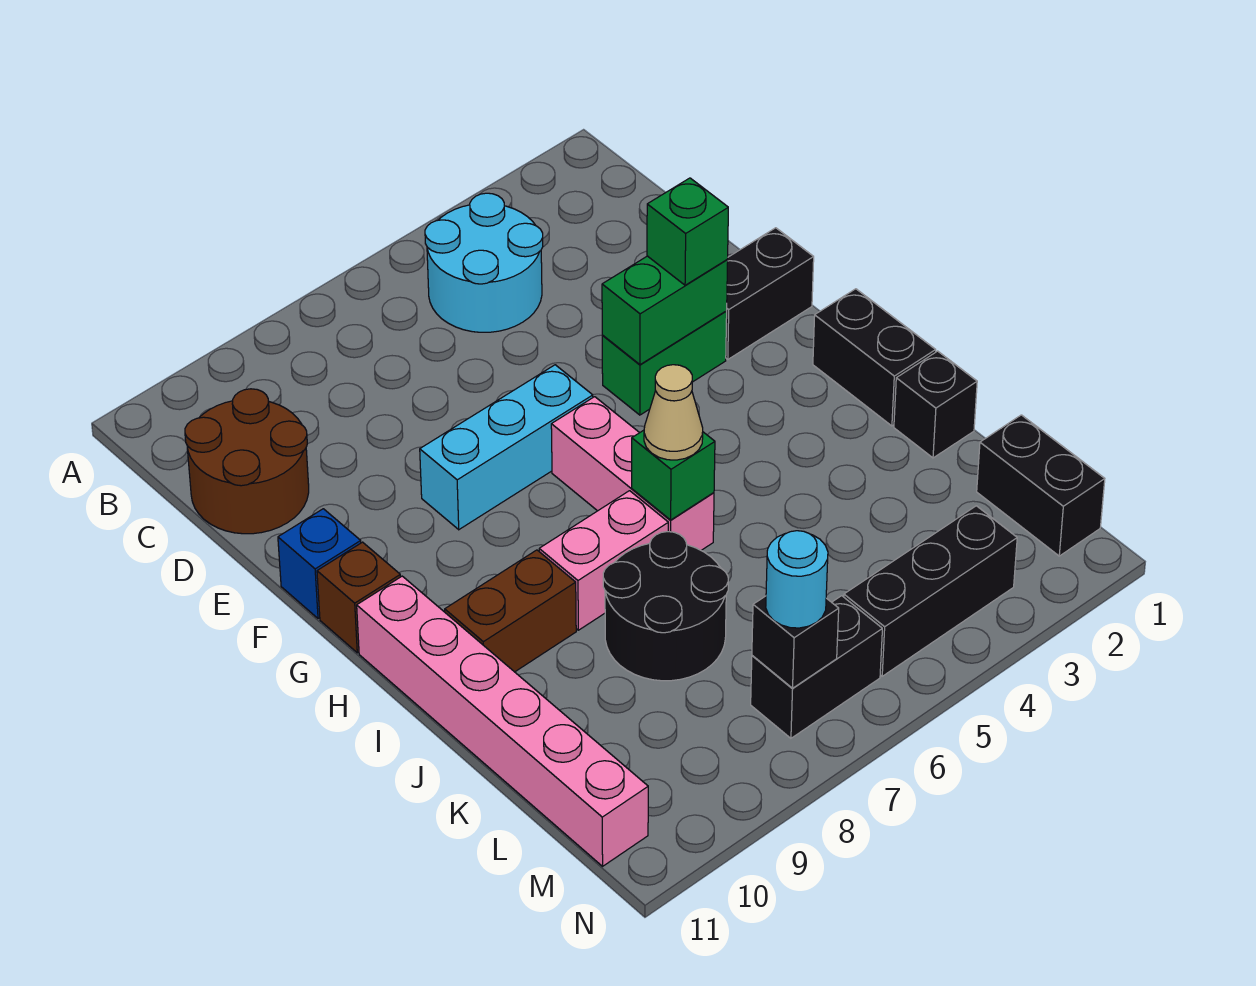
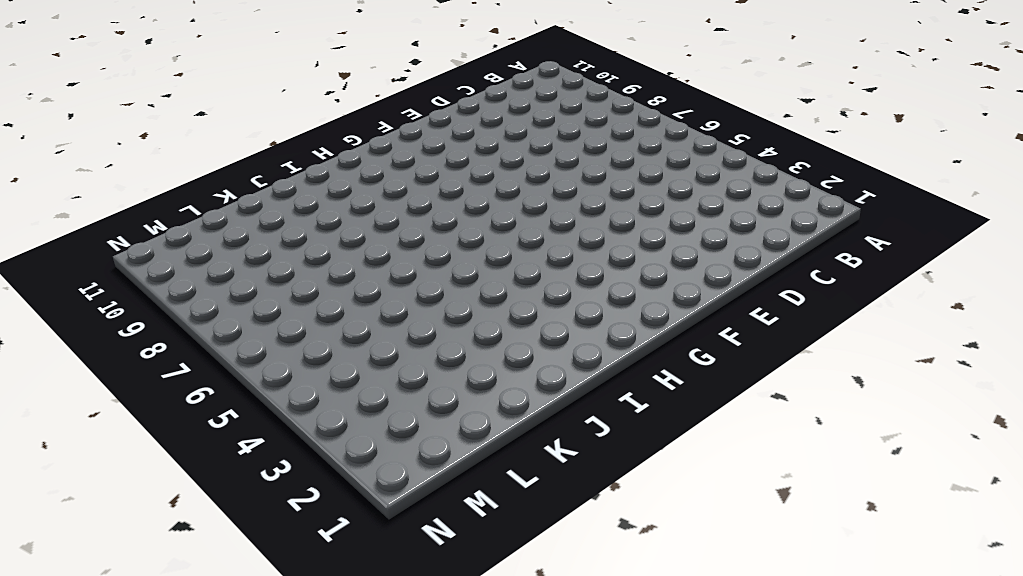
none -> cyan 2x2 round brick [425,193,543,332]
none -> brown 2x2 round brick [185,389,309,534]
none -> black 1x2 brick [726,228,814,359]

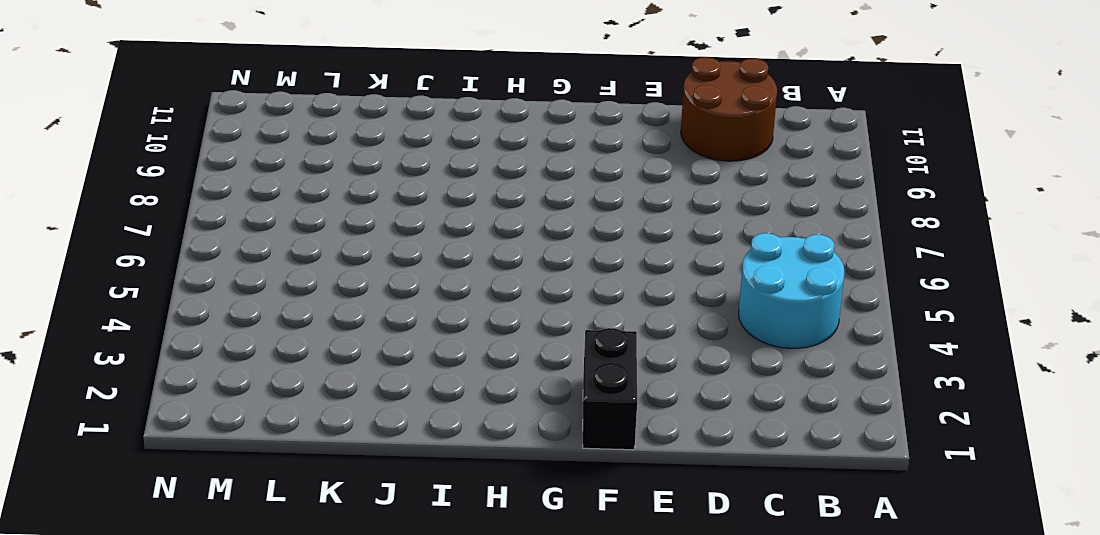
none -> green 1x2 brick [602,311,727,415]
none -> cyan 1x3 brick [420,365,593,530]
none -> blue 1x1 brick [278,509,361,619]

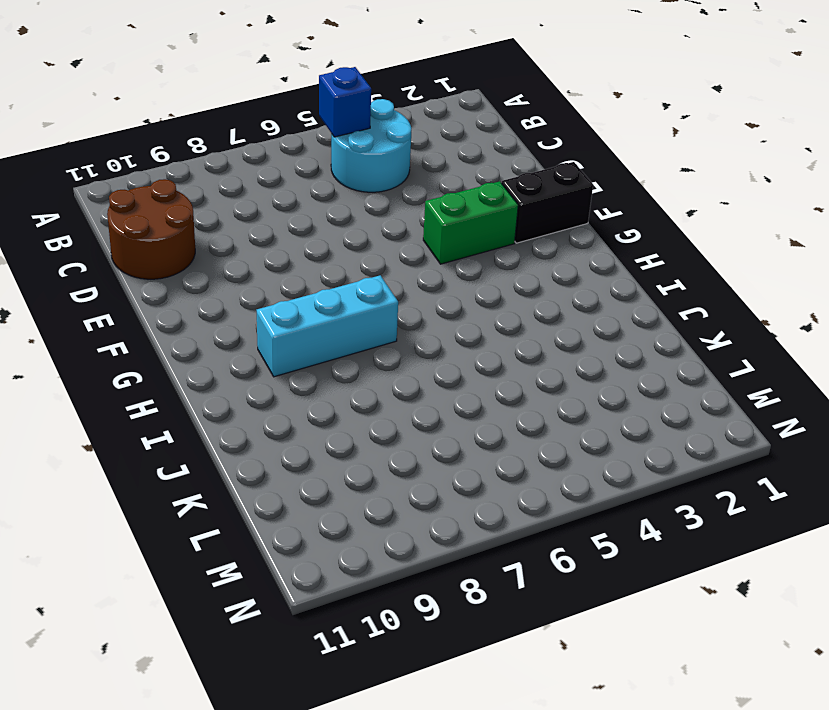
blue 1x1 brick [319,67,371,137] -> blue 1x1 brick moved to [278,509,361,619]
cyan 1x3 brick [257,275,398,377] -> cyan 1x3 brick moved to [420,365,593,530]
none -> pink 1x3 brick [551,397,714,550]
none -> brown 1x1 brick [317,542,400,653]
none -> black 1x2 brick [813,289,936,426]

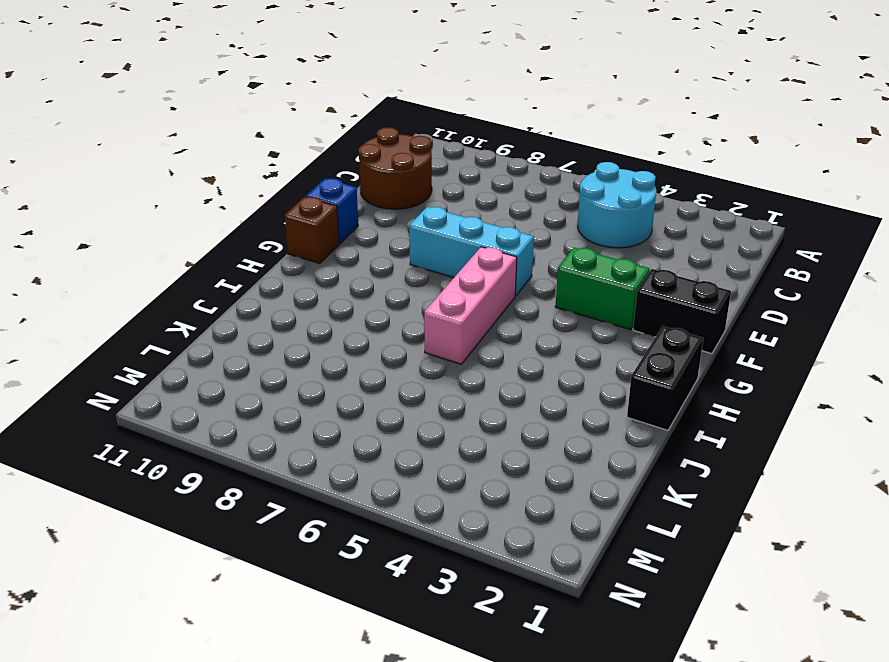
none -> pink 1x6 brick [357,576,648,866]
none -> pink 1x2 brick [539,491,668,630]
none -> brown 1x2 brick [445,550,576,672]

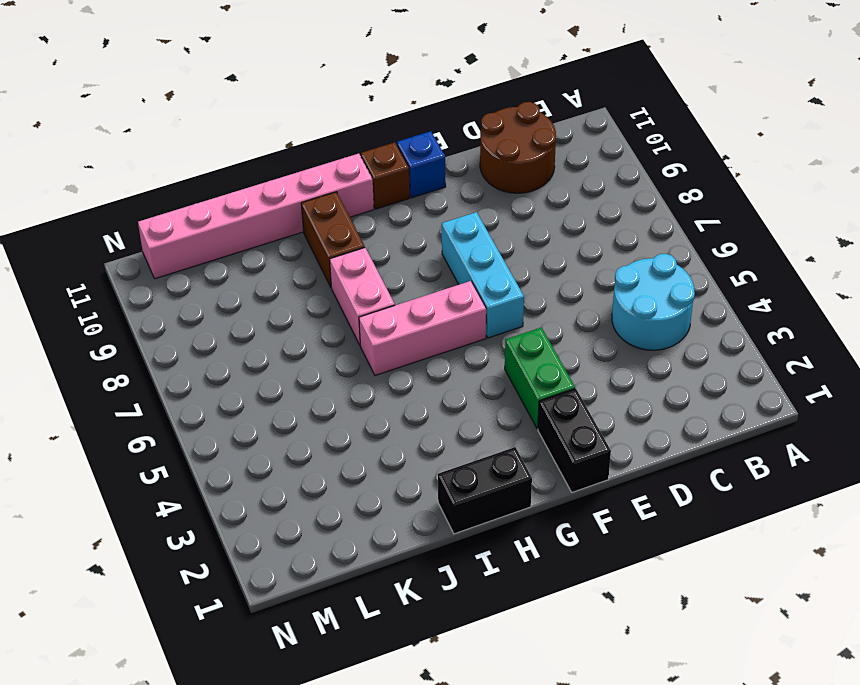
none -> black 1x1 brick [894,351,977,458]
none -> black 2x2 round brick [603,532,728,681]
none -> black 1x2 brick [977,415,1105,556]

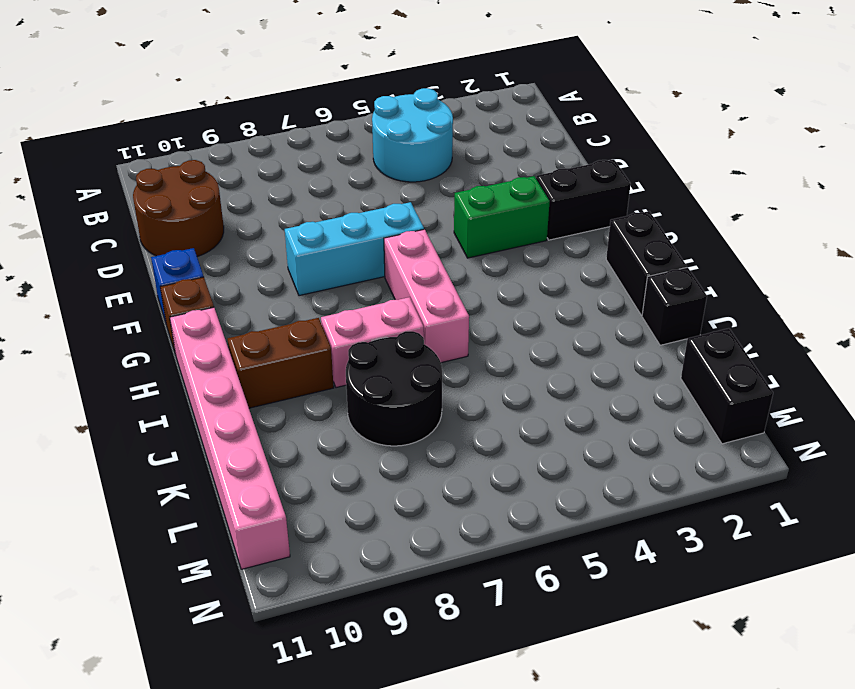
none -> black 1x3 brick [844,506,1017,676]
none -> black 1x2 brick [751,596,882,738]
none -> green 1x2 brick [602,256,728,365]

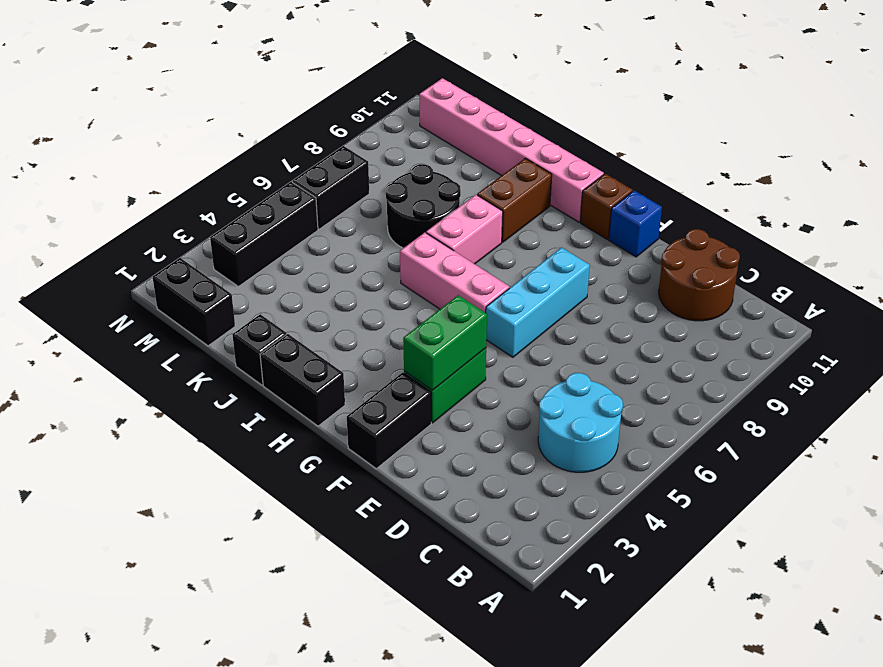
none -> green 1x1 brick [632,430,715,520]
none -> black 1x1 brick [752,596,839,688]
none -> green 1x1 brick [647,178,728,285]

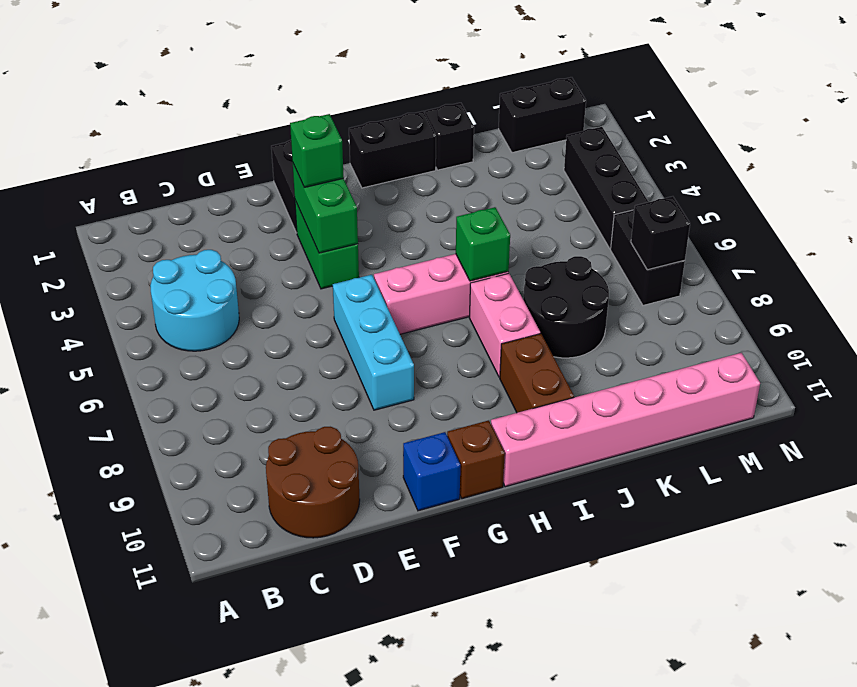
none -> tan 1x1 cone [644,365,703,460]
none -> cyan 1x1 round brick [766,531,828,628]

